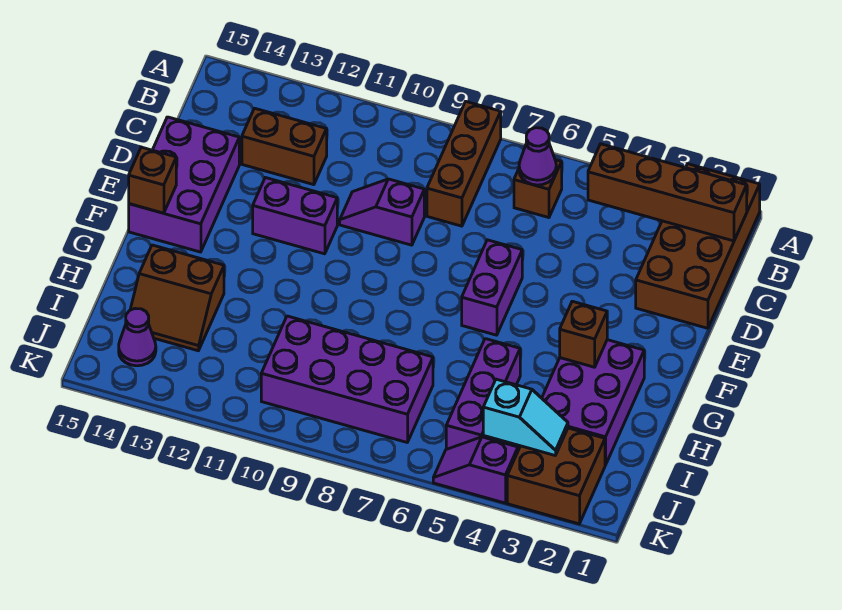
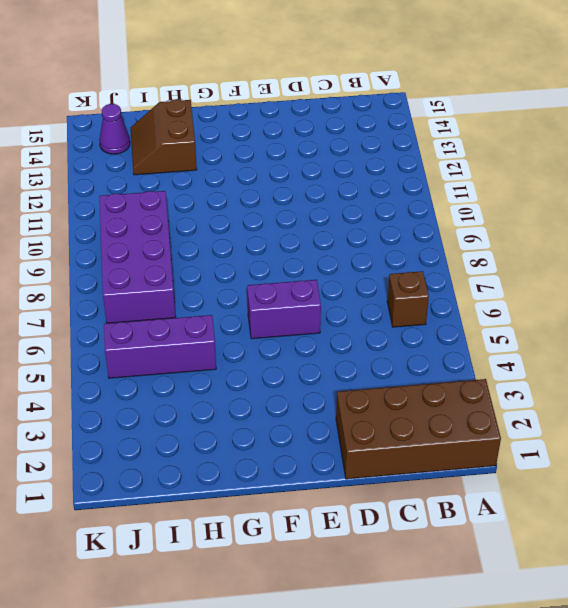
none -> brown 1x3 brick [427,102,501,226]
none -> brown 1x2 brick [242,108,327,185]
none -> purple 1x2 slope [340,179,424,245]

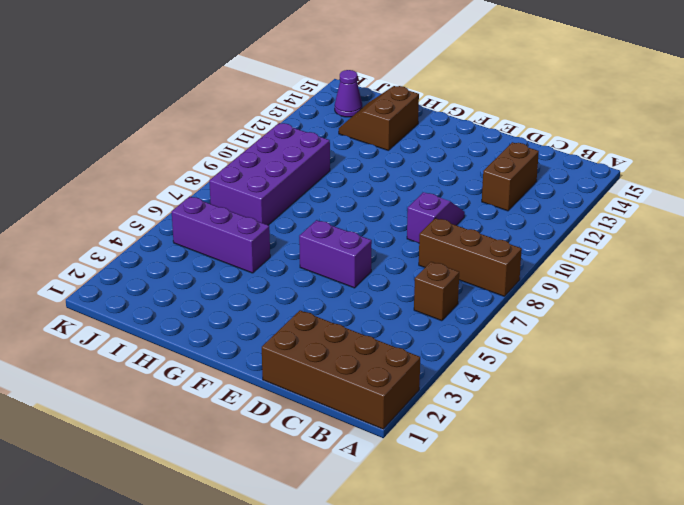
none -> purple 2x3 brick [129,117,239,252]
none -> purple 1x2 brick [253,178,337,254]
none -> purple 2x3 brick [542,340,644,465]

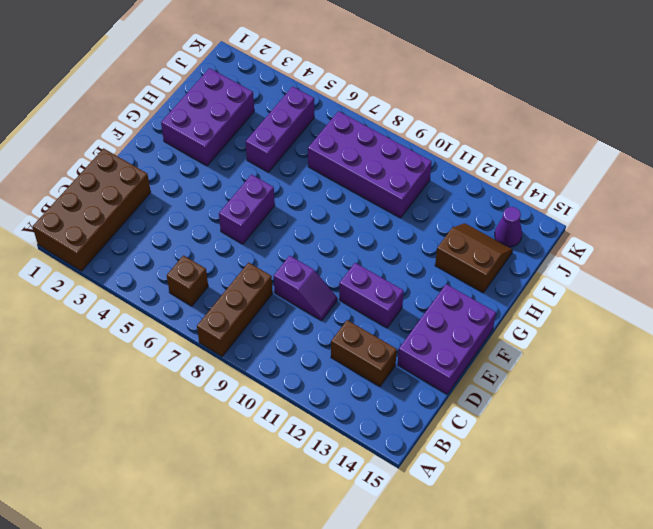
none -> brown 2x2 brick [507,428,605,524]
none -> purple 1x2 slope [433,437,518,503]
none -> brown 1x4 brick [588,144,747,241]

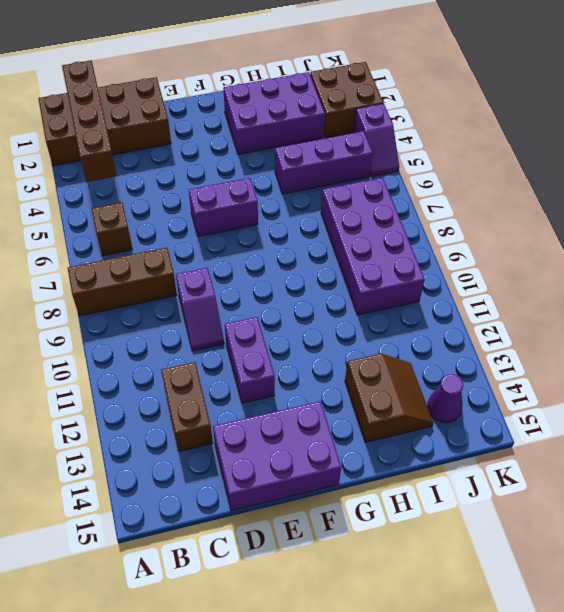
none -> purple 1x1 cone [519,128,556,185]
none -> brown 1x1 brick [129,147,176,213]
none -> brown 1x1 brick [560,301,607,367]

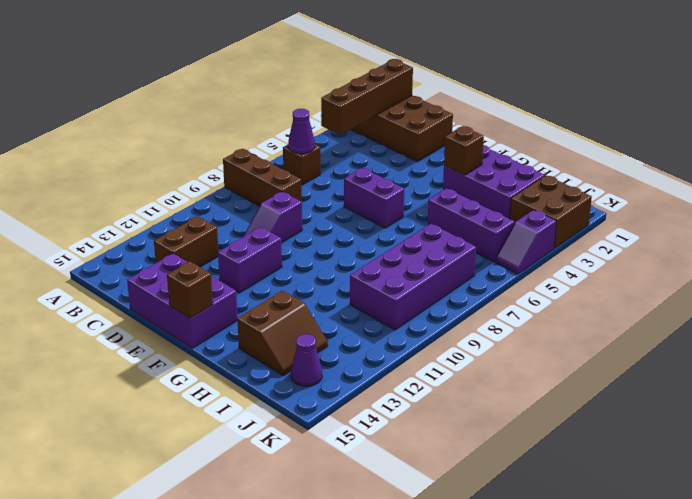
none -> cyan 1x2 slope [483,379,568,455]

